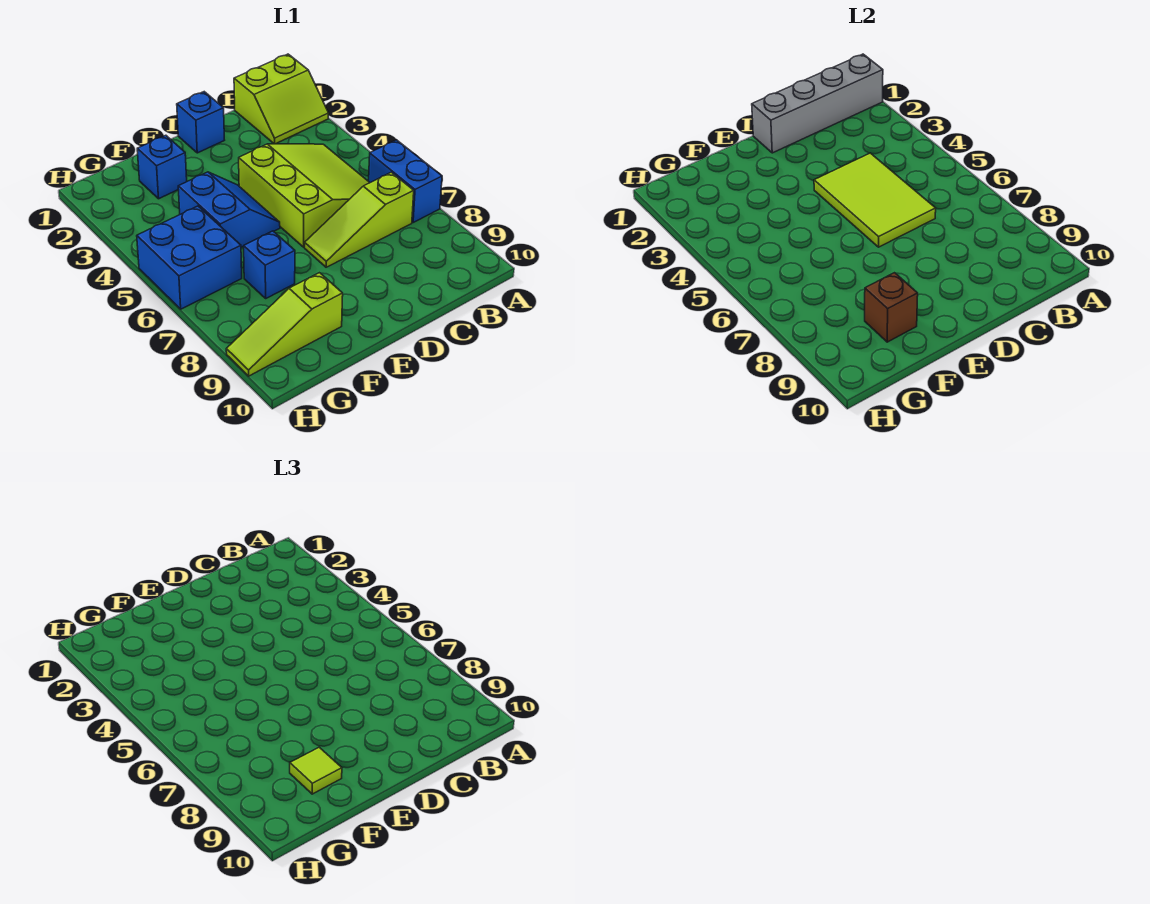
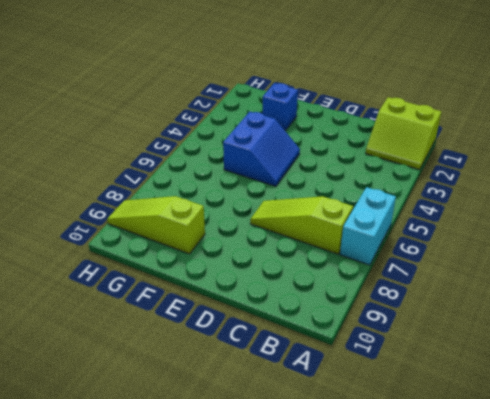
cyan 1x2 brick [340,187,396,265] -> blue 1x2 brick [369,140,442,222]
none -> lime 3x3 slope [239,144,370,247]
none -> blue 1x1 brick [177,92,224,153]
none -> blue 1x1 brick [244,231,295,298]

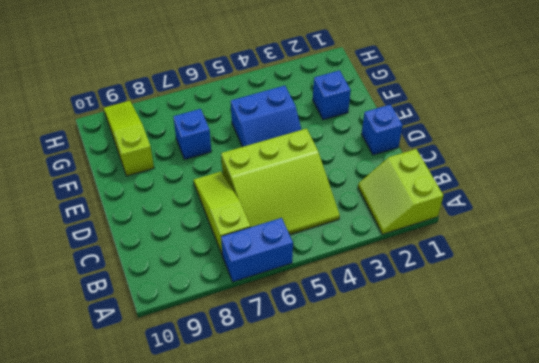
none -> blue 2x2 brick [137,206,242,309]
none -> grey 1x4 brick [752,54,883,153]
none -> lime 2x3 tile [814,153,936,247]

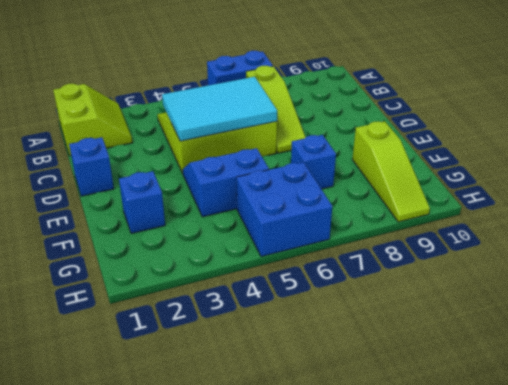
cyan 2x3 tile [162,77,277,141] -> lime 2x3 tile [814,153,936,247]
none -> grey 1x4 brick [752,54,883,153]
none -> brown 1x1 brick [865,273,918,342]
none -> lime 1x1 tile [290,747,342,794]

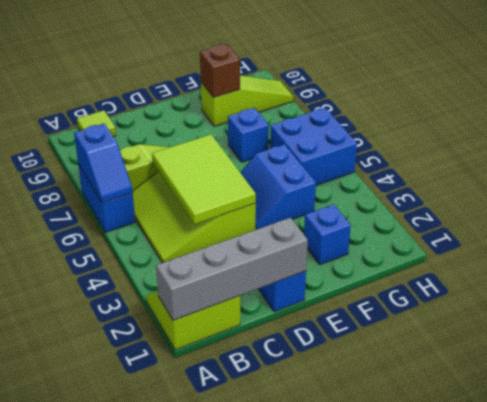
blue 1x2 slope [74,123,133,203] -> none
lime 1x1 tile [77,110,116,137] -> lime 1x1 tile moved to [290,747,342,794]

